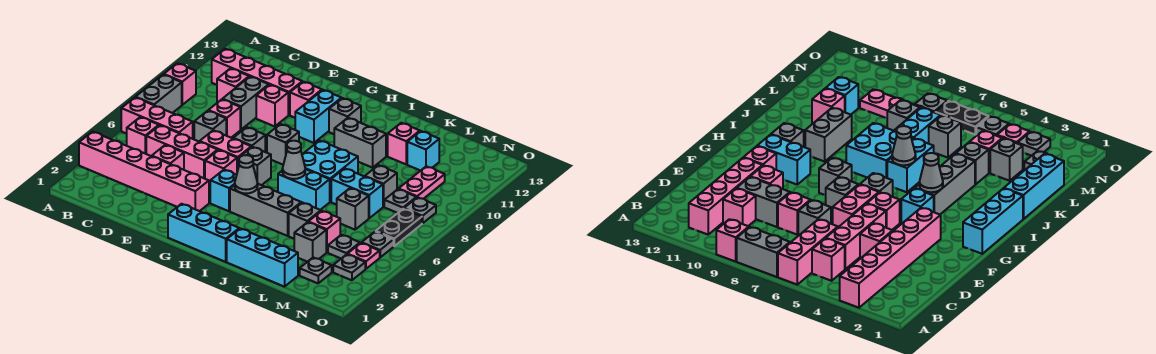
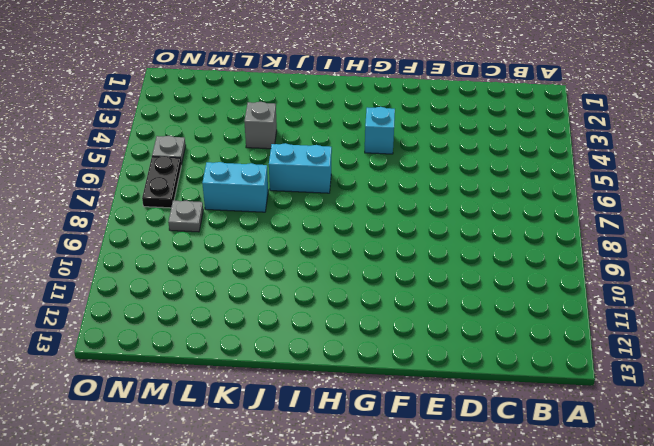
none -> pink 1x6 brick [79,132,209,211]
none -> pink 1x3 brick [121,97,193,139]
none -> grey 1x2 brick [136,74,182,113]
none -> pink 1x1 brick [164,63,196,105]

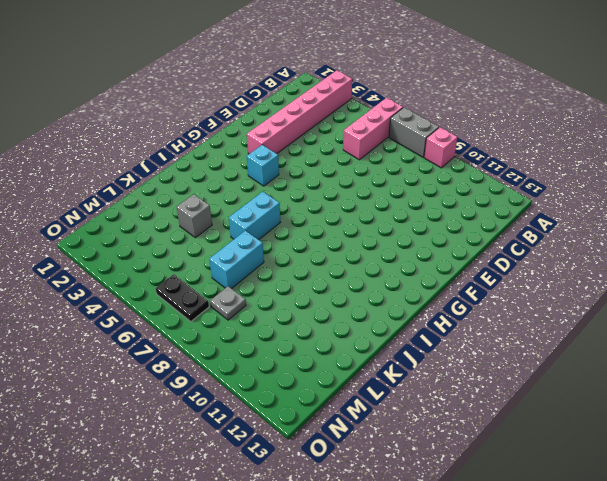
none -> pink 1x1 brick [127,117,159,154]
none -> pink 1x4 brick [212,49,302,115]
none -> pink 1x3 brick [146,125,218,179]
none -> pink 1x1 brick [217,68,249,102]

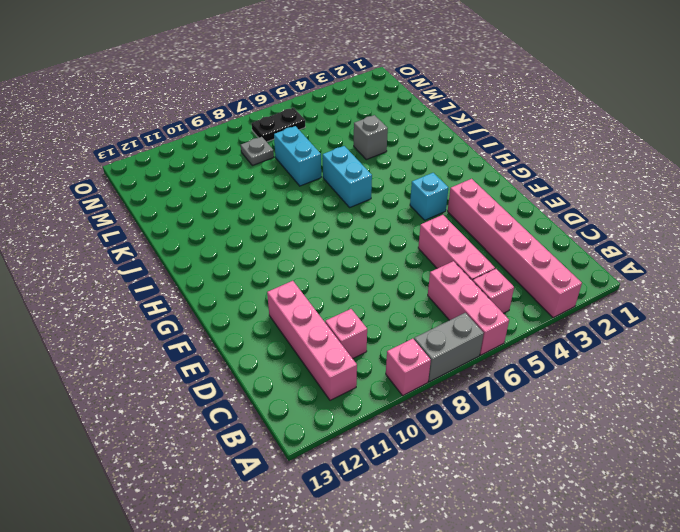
none -> pink 1x1 brick [152,145,184,170]
none -> grey 1x1 brick [194,111,226,142]
none -> pink 1x1 brick [208,99,240,138]
none -> grey 1x2 brick [223,77,269,130]

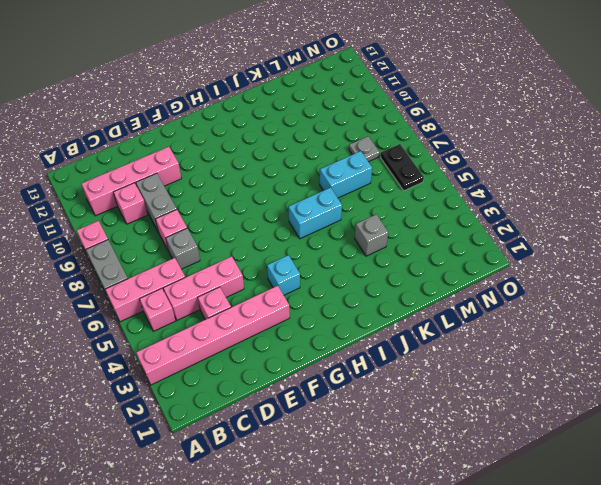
none -> pink 1x2 brick [200,130,251,172]
none -> pink 1x1 brick [256,85,288,126]
none -> pink 1x1 brick [205,150,237,186]
none -> grey 1x1 brick [233,127,265,152]

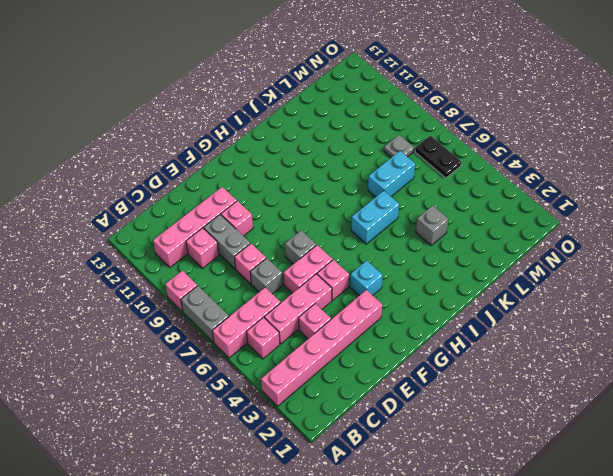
none -> pink 1x1 brick [290,82,322,118]
none -> cyan 1x3 brick [168,204,239,262]
none -> grey 1x1 brick [239,147,271,185]
none -> grey 1x1 brick [267,124,299,165]

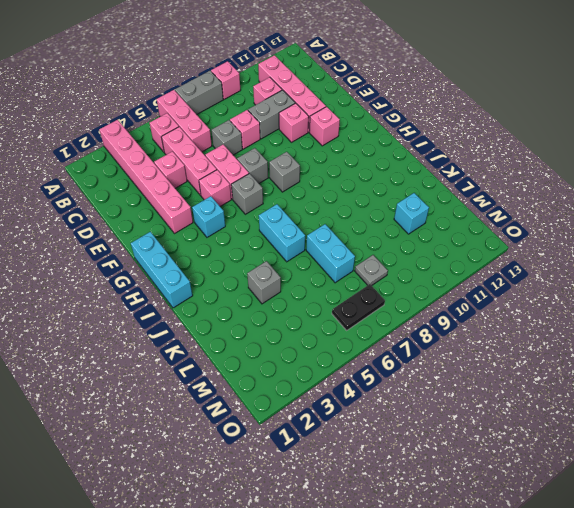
none -> cyan 1x2 brick [295,90,342,143]
none -> grey 1x3 brick [230,184,301,236]
none -> grey 1x1 brick [329,98,361,134]
none -> cyan 2x2 brick [302,140,358,202]

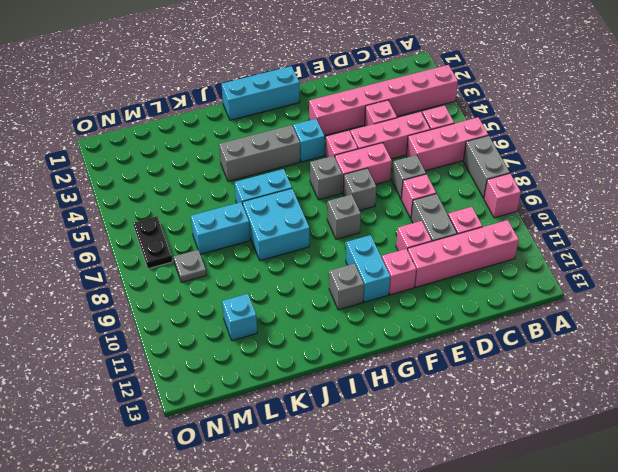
none -> grey 1x2 brick [334,118,386,168]
none -> cyan 1x3 brick [227,228,298,287]
none -> grey 1x1 brick [289,203,321,239]
none -> pink 1x1 brick [388,123,420,164]

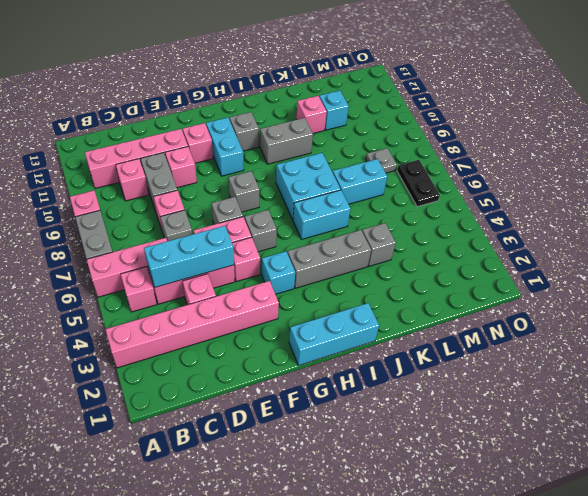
cyan 1x3 brick [144,226,234,287] -> cyan 1x3 brick moved to [227,228,298,287]
none -> grey 1x1 brick [294,222,326,262]
none -> pink 1x1 brick [309,211,340,252]
none -> grey 1x1 brick [337,188,369,230]
none -> grey 1x1 brick [365,165,397,207]

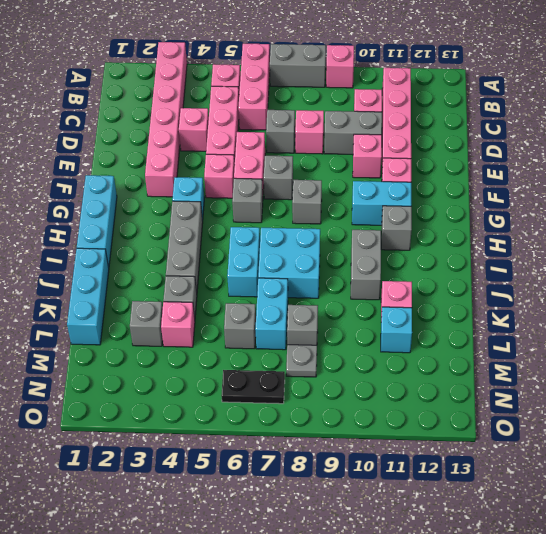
none -> grey 1x1 plate [300,258,332,283]
none -> grey 1x1 plate [328,235,360,258]
none -> pink 1x2 plate [399,166,445,199]
none -> grey 1x1 plate [333,254,365,280]

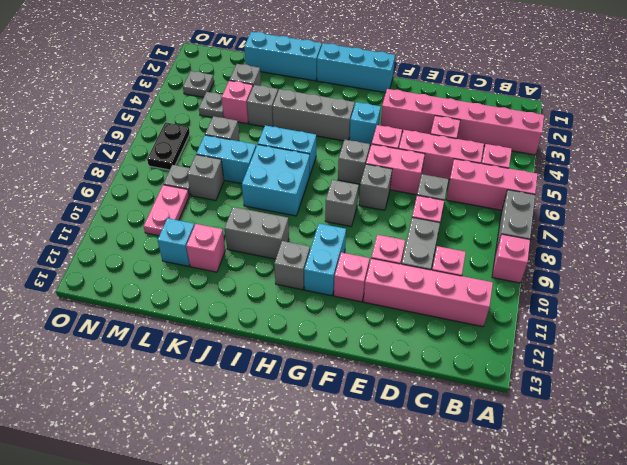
none -> grey 1x1 plate [300,258,332,283]
none -> pink 1x1 plate [347,243,380,269]
none -> grey 1x1 plate [362,231,394,257]
none -> grey 1x1 plate [404,197,436,223]

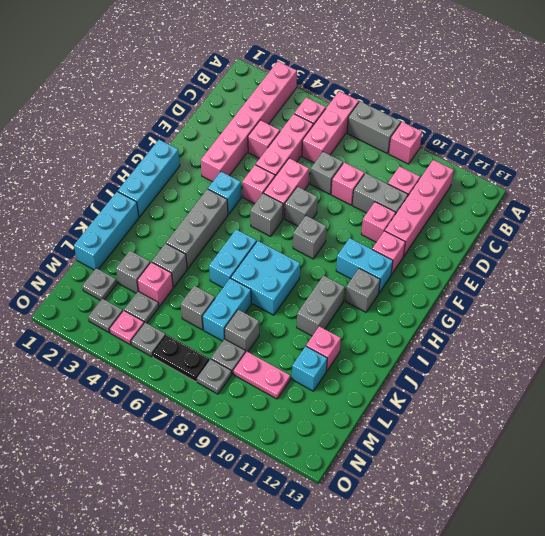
none -> grey 1x1 cone [235,155,258,193]
none -> grey 1x1 cone [282,141,305,179]

